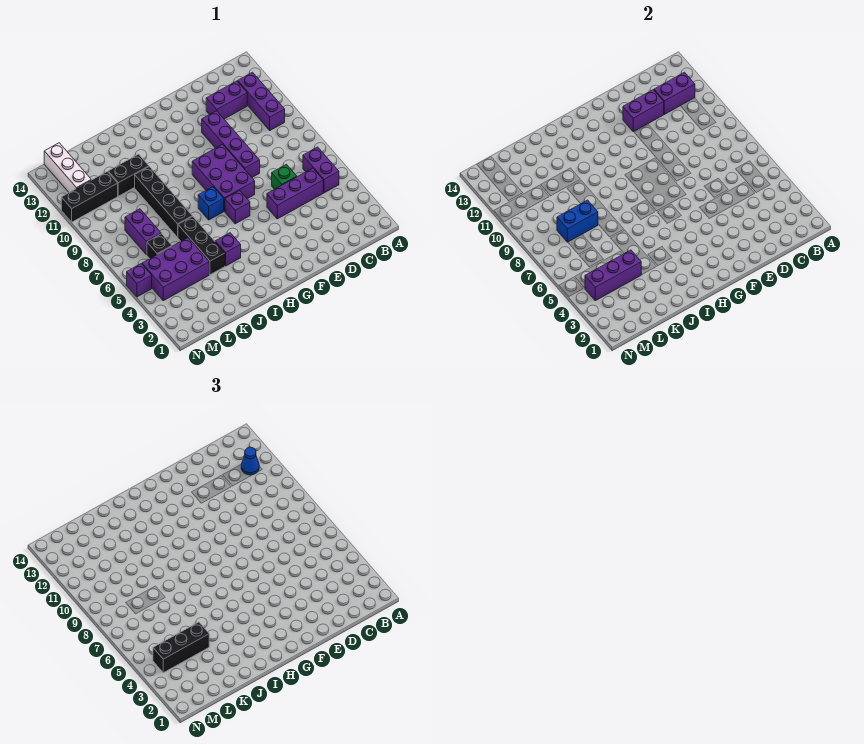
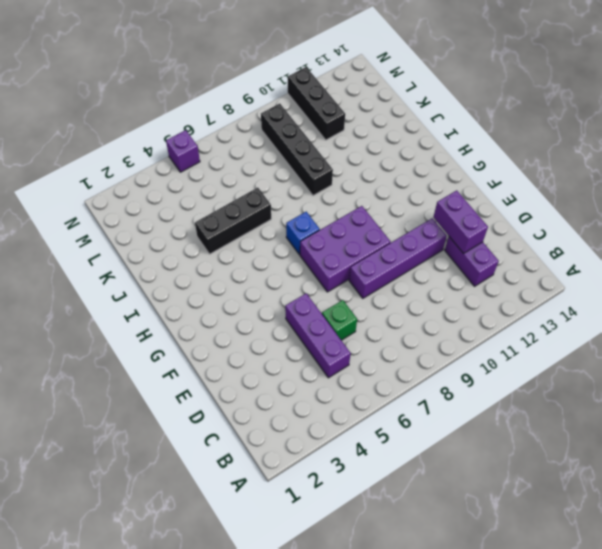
black 1x4 brick [261,103,333,196] -> black 1x4 brick turned to [135,167,192,237]
none -> purple 1x2 brick [303,147,339,193]
none -> purple 1x3 brick [238,72,285,130]
none -> purple 1x1 brick [225,190,250,224]

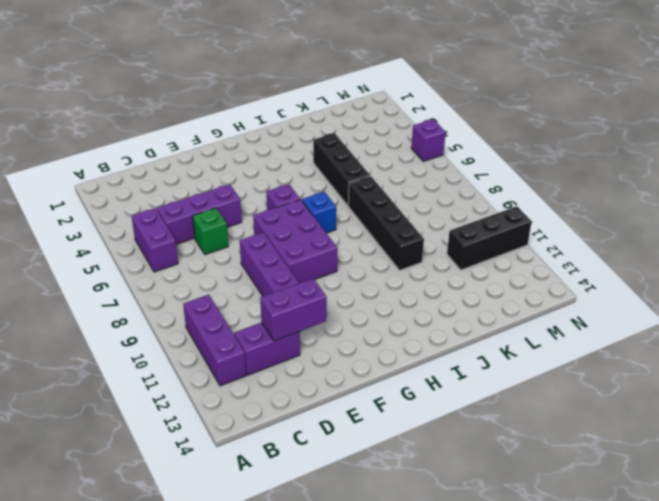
none -> purple 1x1 brick [215,233,241,266]
none -> black 1x2 brick [108,154,149,196]
none -> purple 2x3 brick [142,238,209,301]

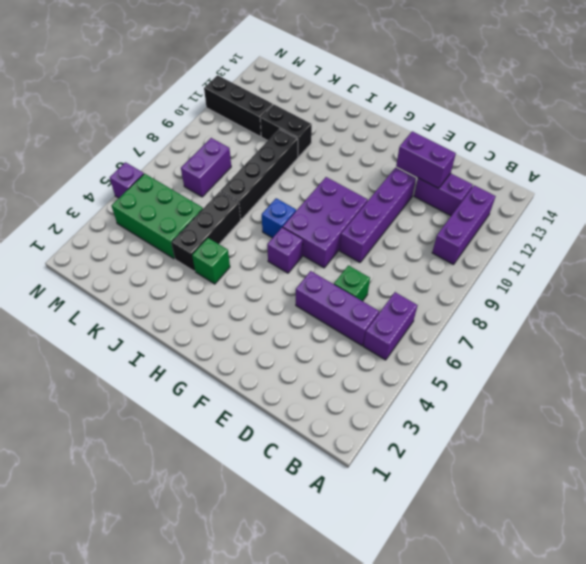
green 1x1 brick [192,238,230,284] -> purple 1x1 brick [215,233,241,266]
green 2x3 brick [112,174,203,259] -> purple 2x3 brick [142,238,209,301]
none -> black 1x1 brick [147,234,172,259]
none -> white 1x3 brick [44,143,91,192]
none -> purple 1x2 brick [654,72,695,114]

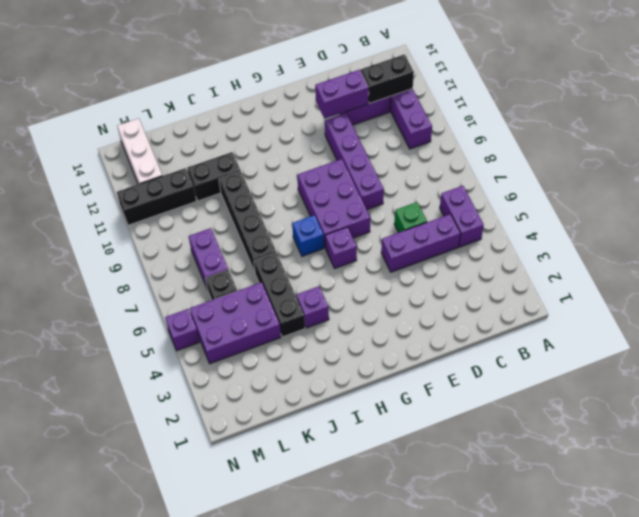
black 1x2 brick [361,54,414,103] -> purple 1x2 brick [654,72,695,114]
none -> purple 1x3 brick [585,250,641,301]
none -> blue 1x2 brick [557,200,598,242]
none -> blue 1x1 cone [241,447,259,475]

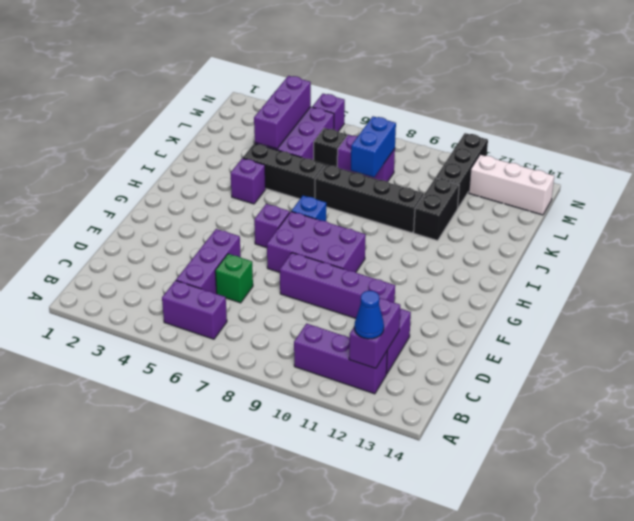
none -> purple 1x2 brick [623,90,664,132]
none -> black 1x3 brick [153,622,209,673]

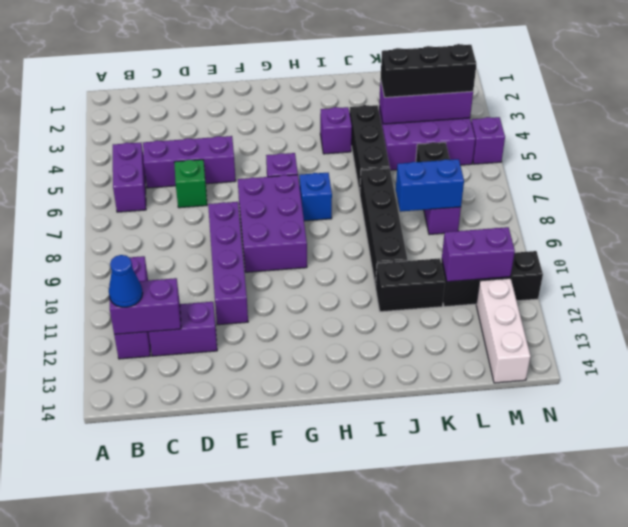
purple 1x2 brick [442,227,515,282] -> purple 1x2 brick moved to [623,90,664,132]

